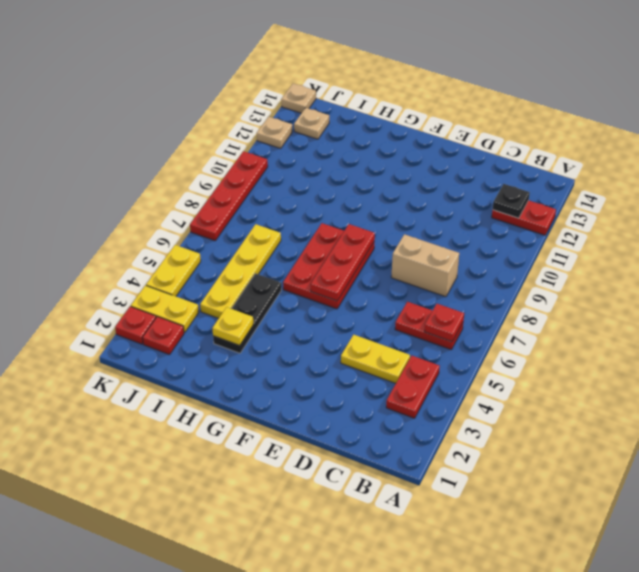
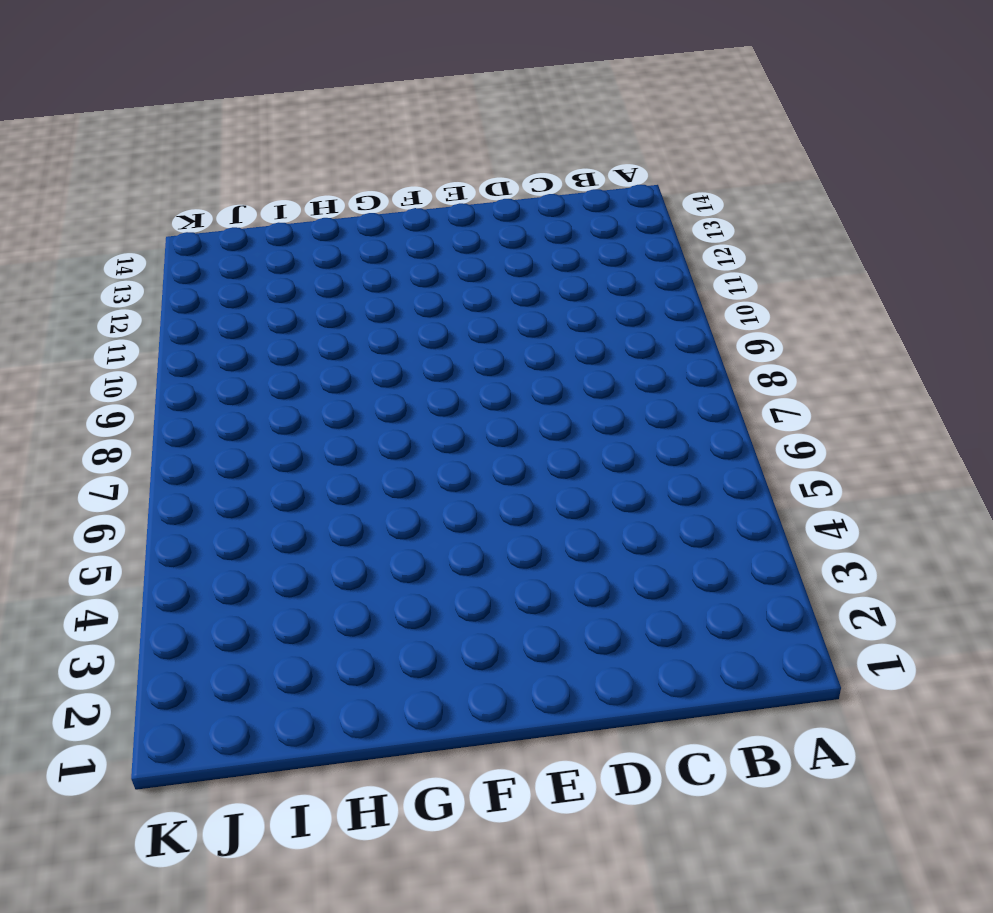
none -> red 1x2 plate [492,200,556,235]
none -> red 1x2 plate [386,356,440,418]
none -> red 1x2 plate [395,302,463,350]

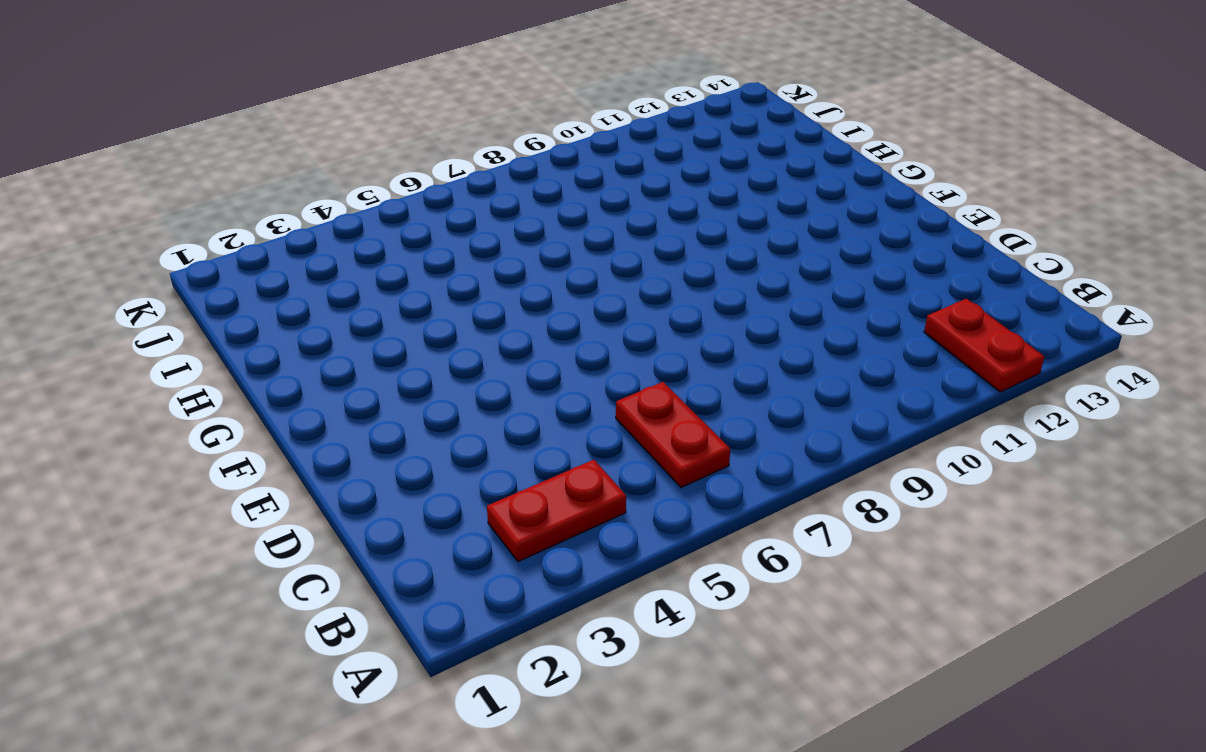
none -> yellow 1x2 plate [341,335,410,383]
none -> tan 1x2 brick [391,234,459,297]
none -> red 2x3 plate [283,223,374,309]

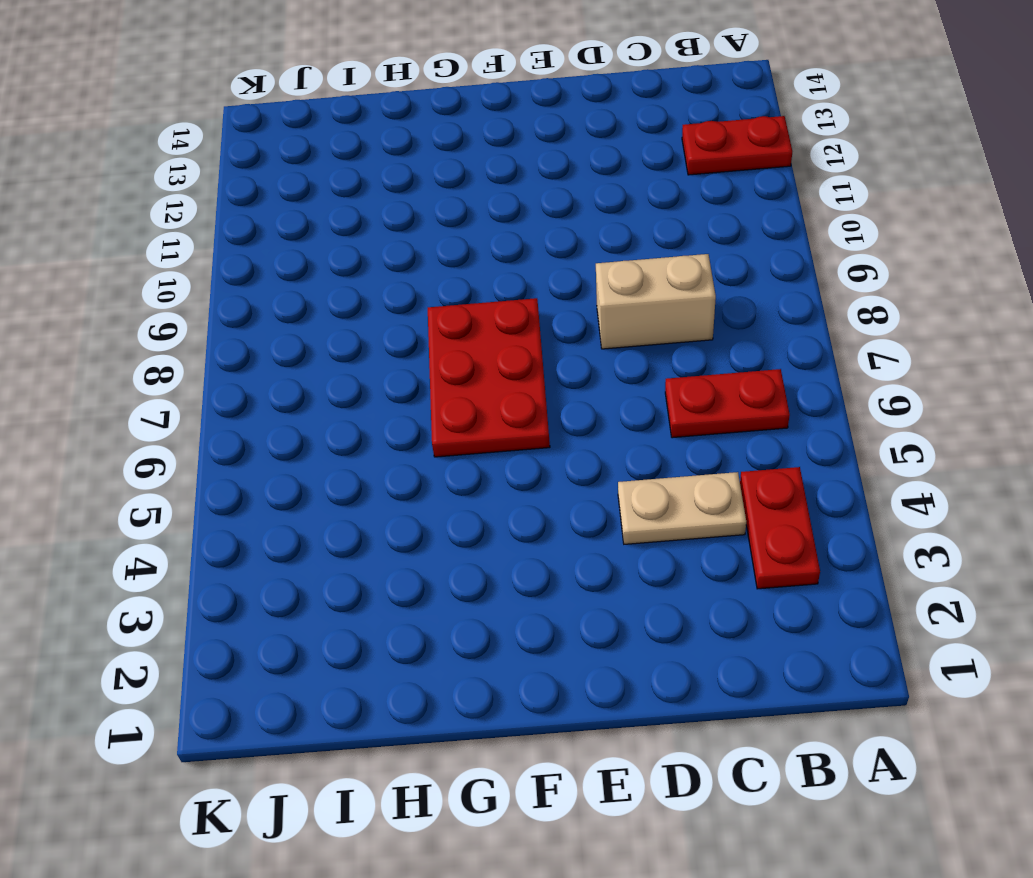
tan 1x2 plate [618,472,746,544] -> yellow 1x2 plate [341,335,410,383]
none -> black 1x3 plate [213,273,281,353]
none -> yellow 1x4 plate [200,224,281,318]
none -> red 1x1 plate [143,317,184,355]

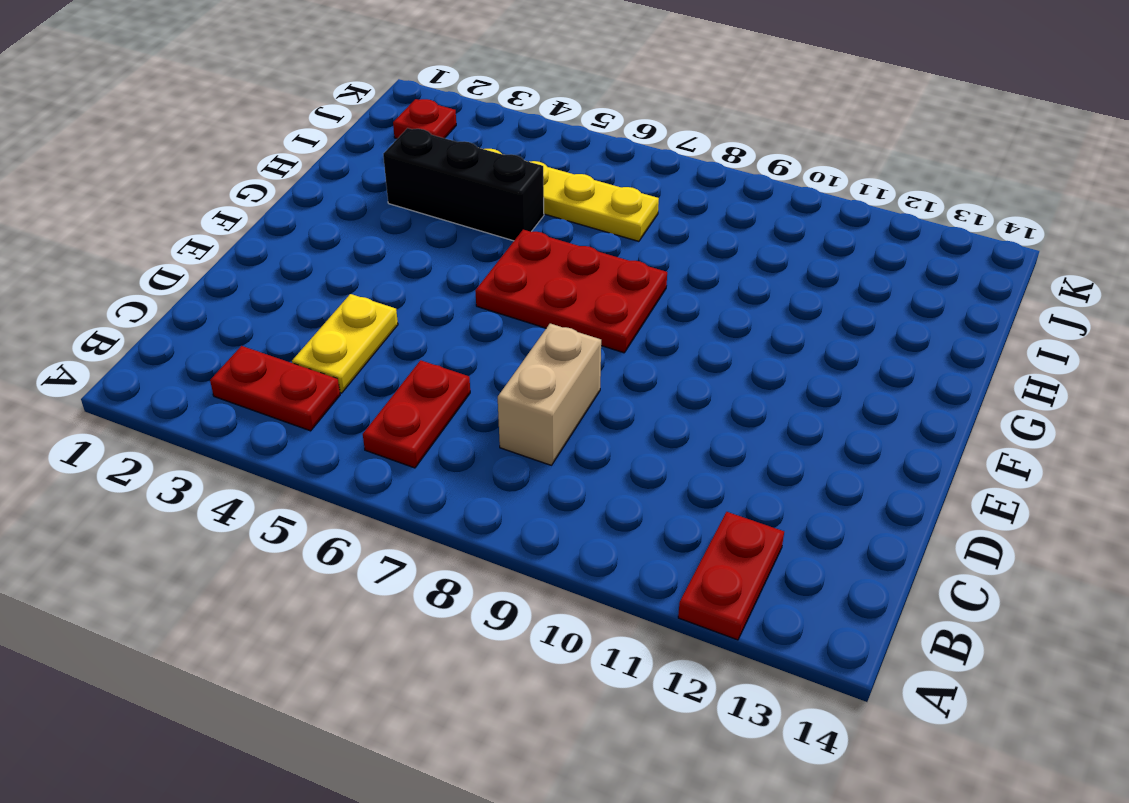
black 1x3 brick [383,128,544,241] -> black 1x3 plate [213,273,281,353]
none -> yellow 1x2 plate [131,285,199,333]
none -> tan 1x1 plate [294,108,329,139]
none -> red 1x1 plate [115,306,156,344]

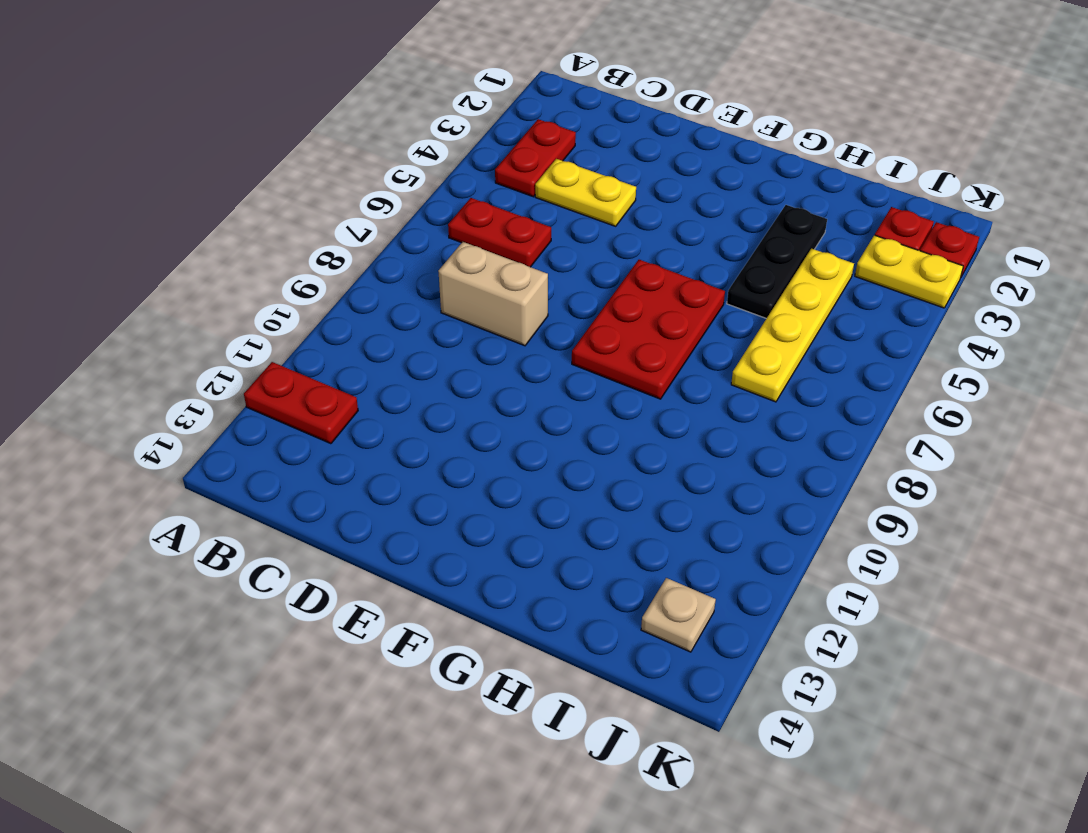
none -> yellow 1x2 plate [146,245,201,296]
none -> red 1x4 plate [190,151,268,241]
none -> tan 1x1 plate [257,117,292,148]

